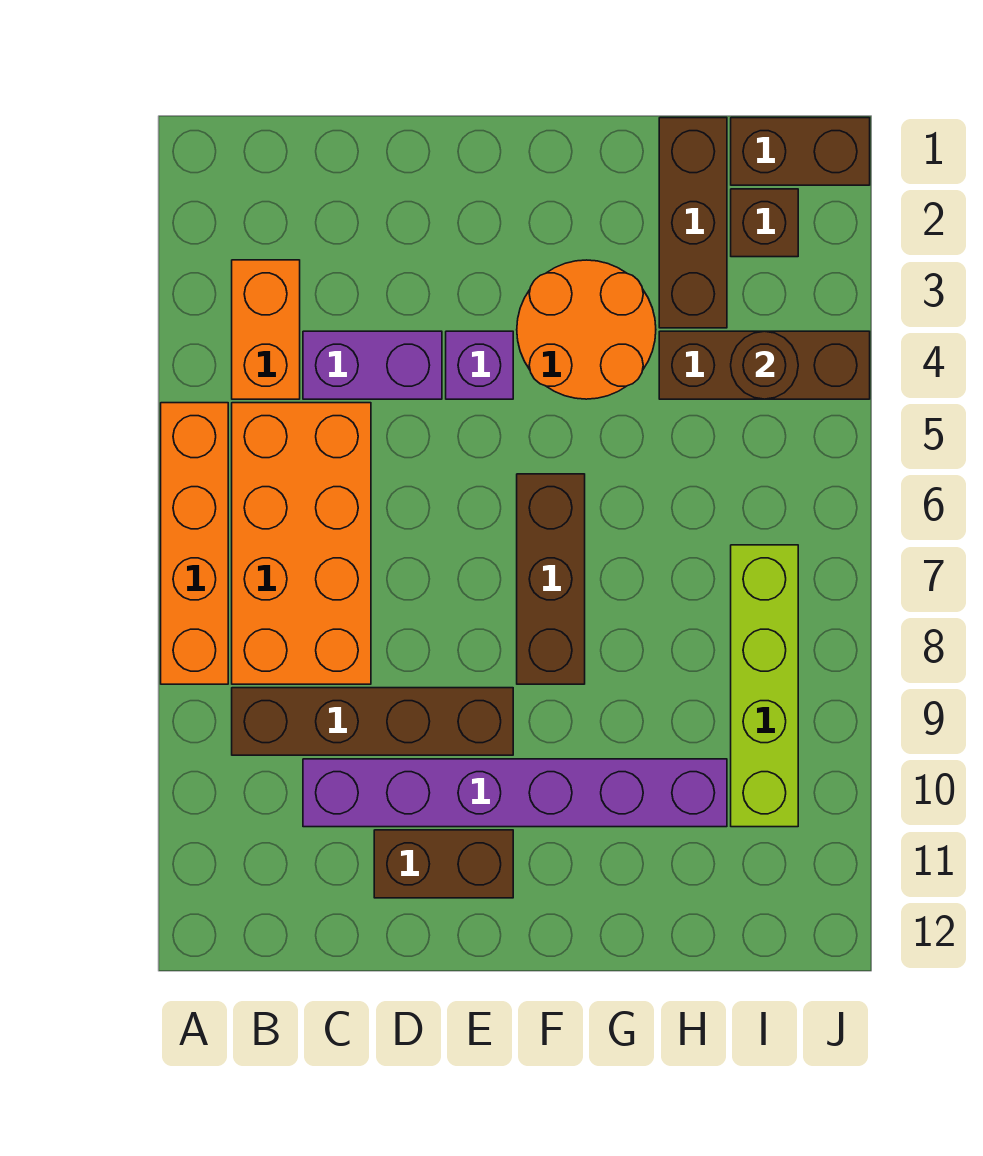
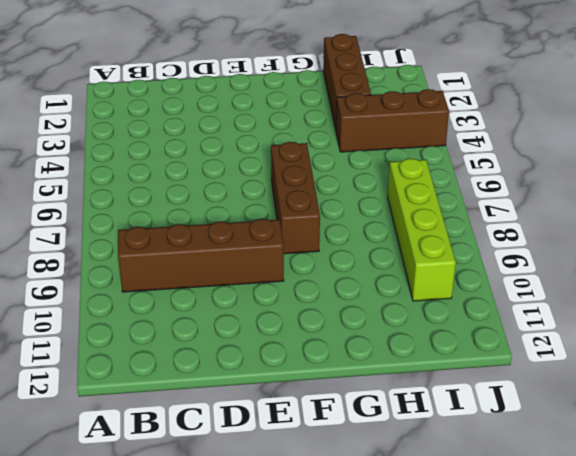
none -> orange 1x4 brick [161,403,228,684]
none -> orange 1x2 brick [232,260,300,399]
none -> orange 2x4 brick [232,403,371,684]

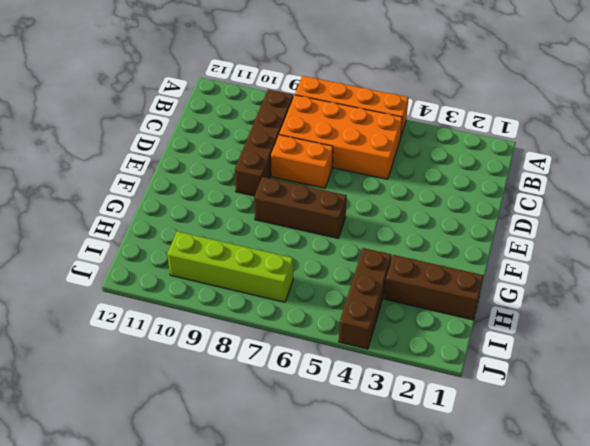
orange 1x2 brick [271,135,333,188] -> orange 1x2 brick moved to [232,260,300,399]
none -> purple 1x2 brick [303,331,442,399]
none -> purple 1x6 brick [303,759,727,827]
none -> brown 1x2 brick [374,830,513,898]

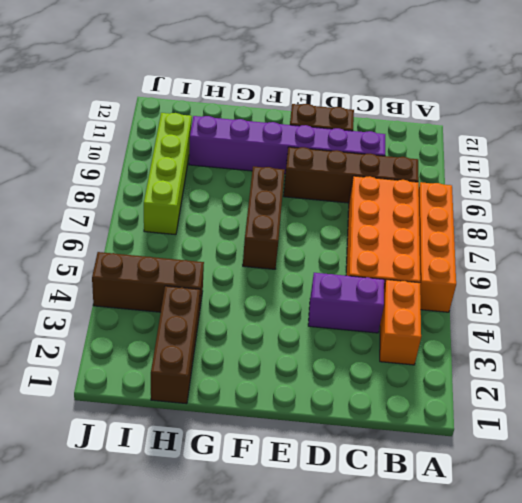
none -> purple 1x1 brick [446,331,513,399]
none -> orange 2x2 round brick [517,260,656,399]
none -> brown 1x2 brick [731,118,870,185]

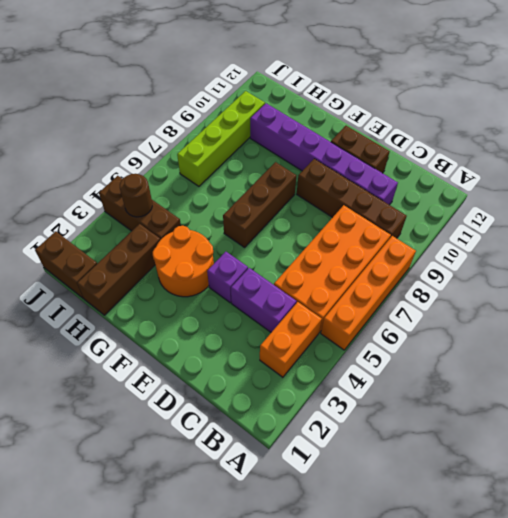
none -> brown 1x1 brick [731,189,798,257]

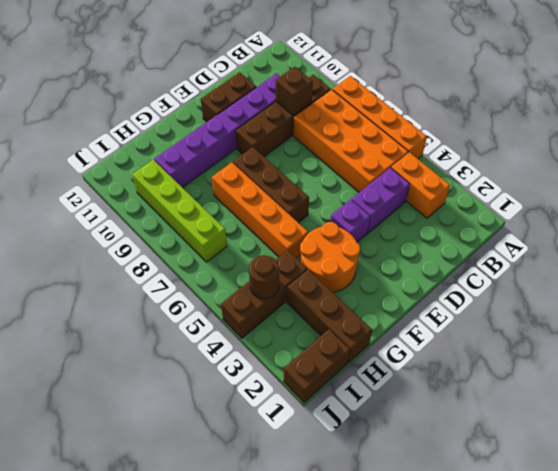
brown 1x1 brick [276,67,313,116] -> brown 1x1 brick moved to [731,189,798,257]
orange 1x4 brick [212,162,308,258] -> none

